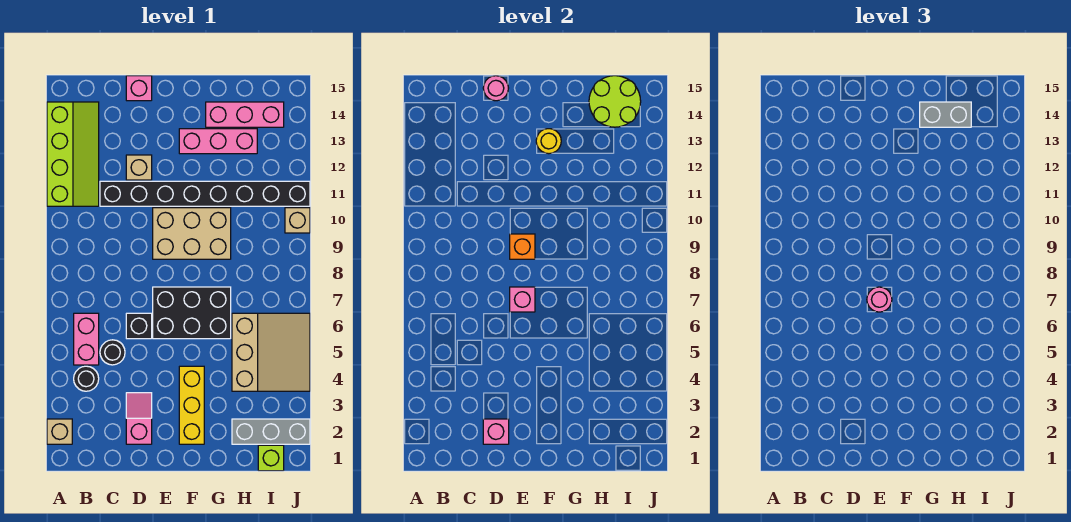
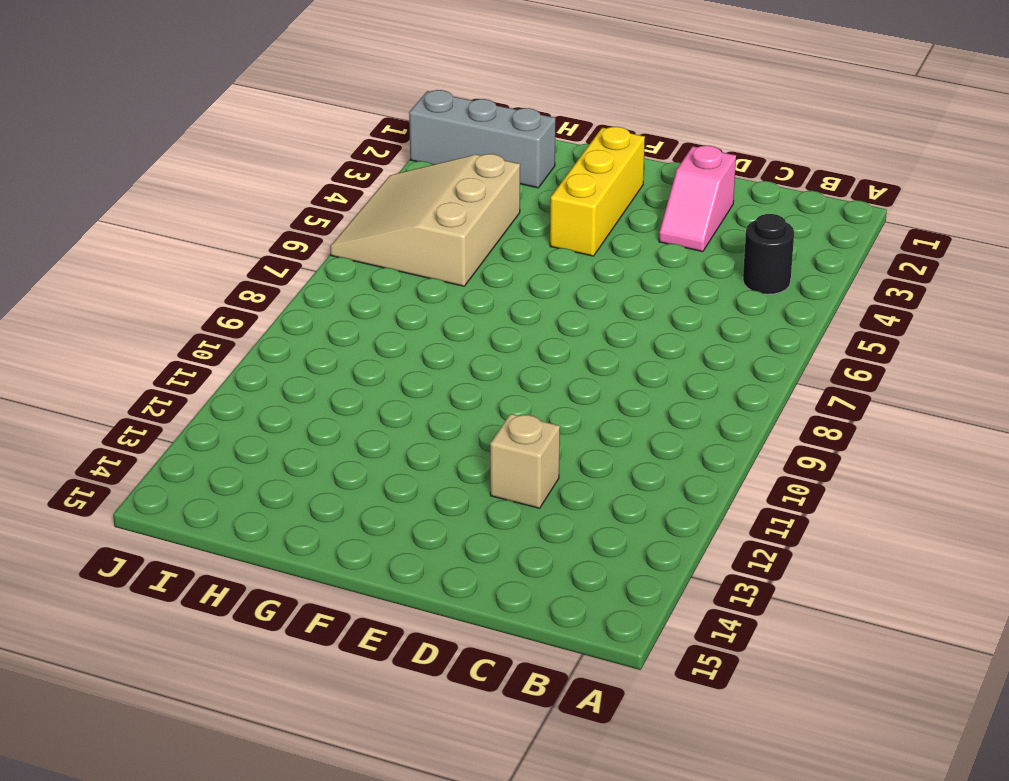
none -> tan 1x1 brick [47,419,72,444]
none -> lime 2x4 slope [47,102,99,206]
none -> pink 1x2 brick [74,313,99,365]

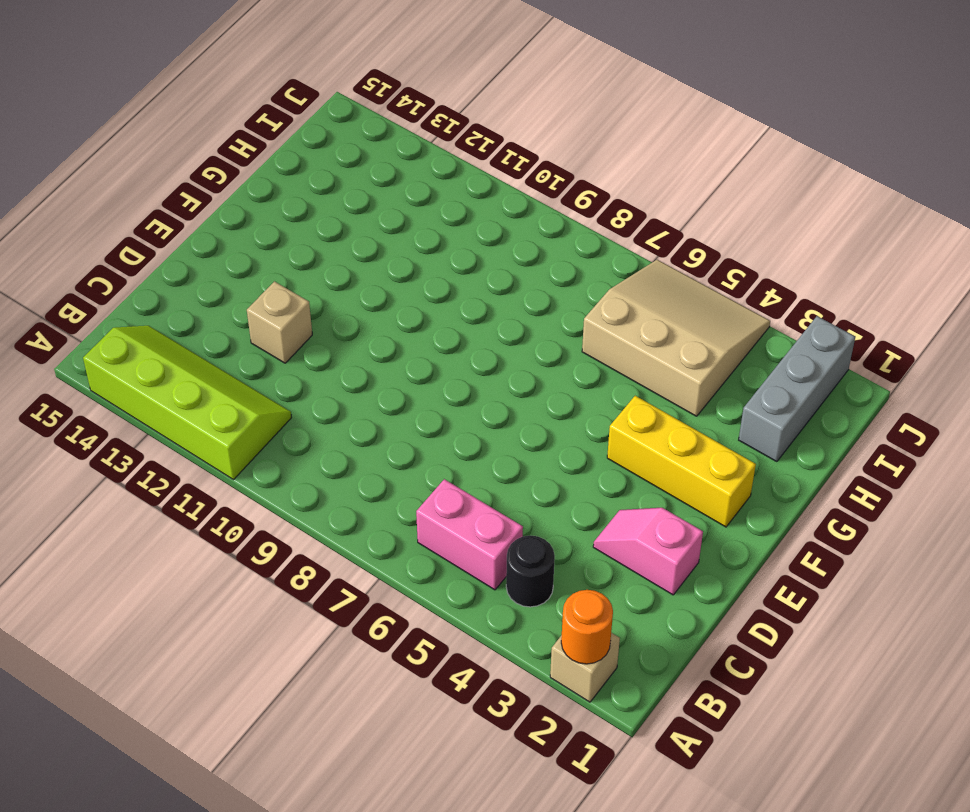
orange 1x1 round brick [561,590,613,664] -> none
none -> black 1x1 round brick [100,340,125,365]
none -> black 1x8 brick [100,181,310,206]
none -> black 1x1 brick [126,313,152,339]

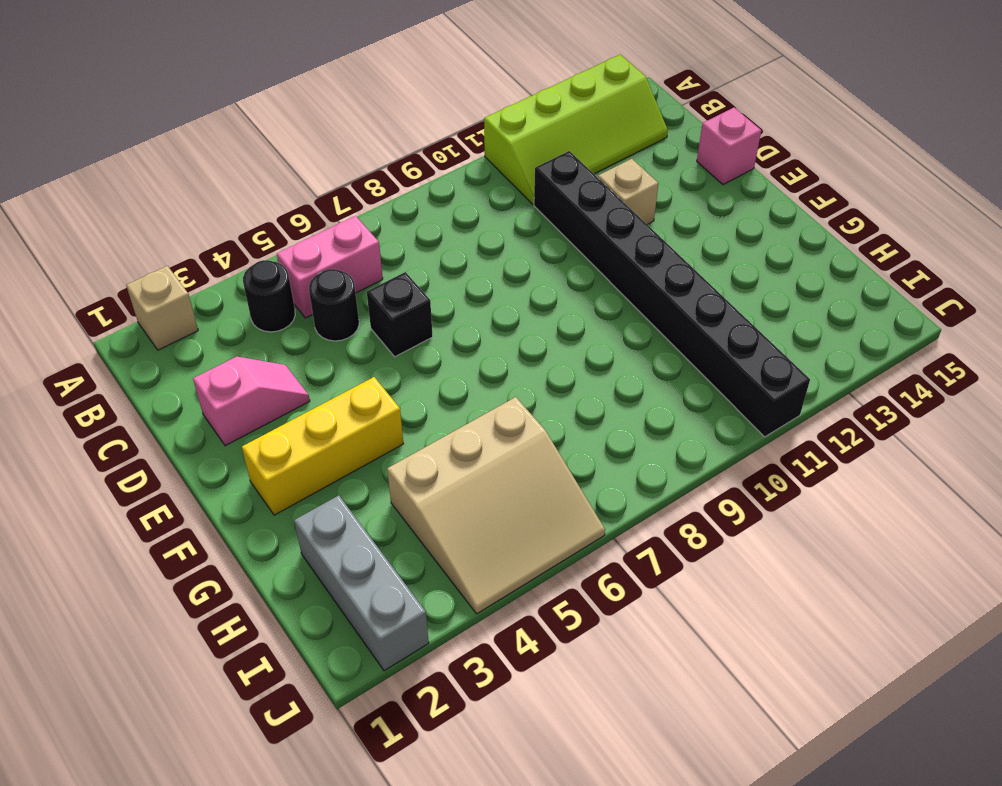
none -> black 2x3 brick [153,287,231,339]
none -> tan 2x3 brick [153,208,231,259]
none -> pink 1x3 brick [179,129,257,154]

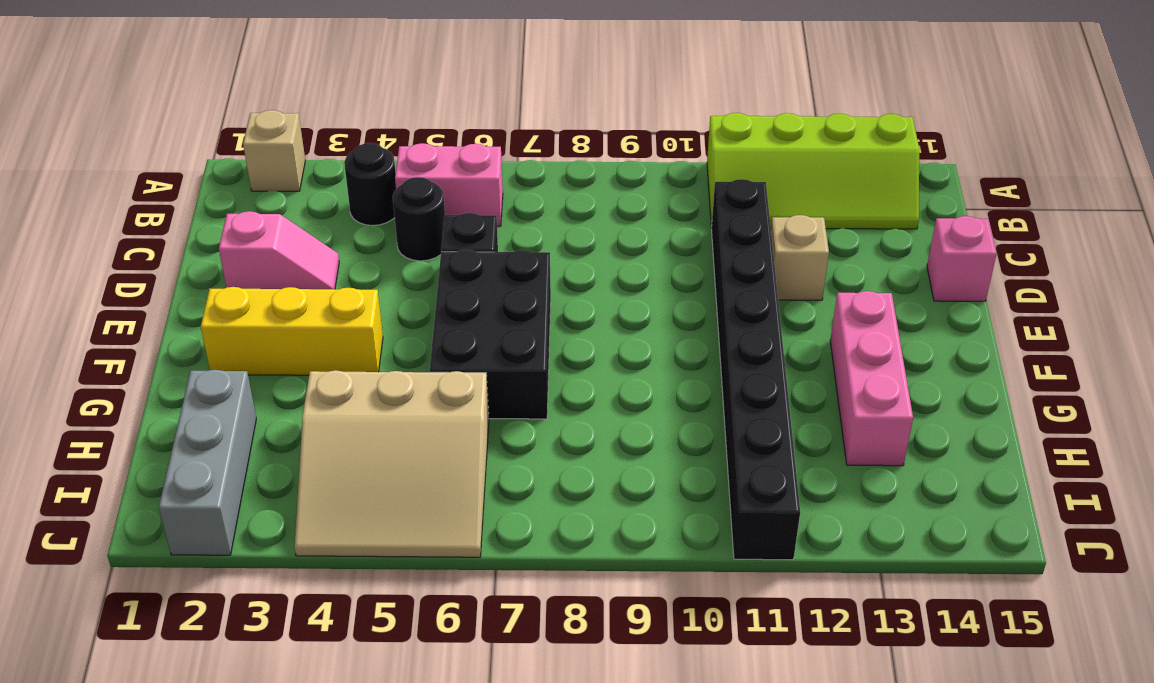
none -> tan 2x3 brick [153,208,231,259]
none -> pink 1x3 brick [206,102,284,127]
none -> lime 1x1 brick [258,445,284,471]

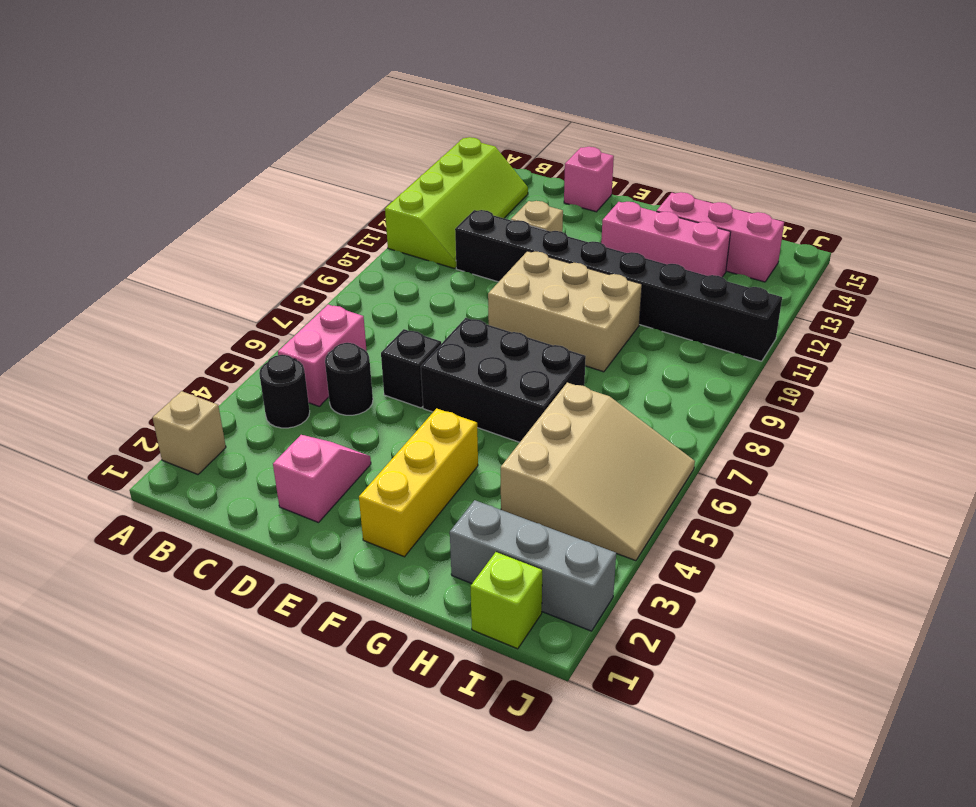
none -> tan 1x1 brick [285,208,310,233]
none -> pink 1x1 brick [483,419,509,444]
none -> pink 1x1 round brick [483,76,508,101]

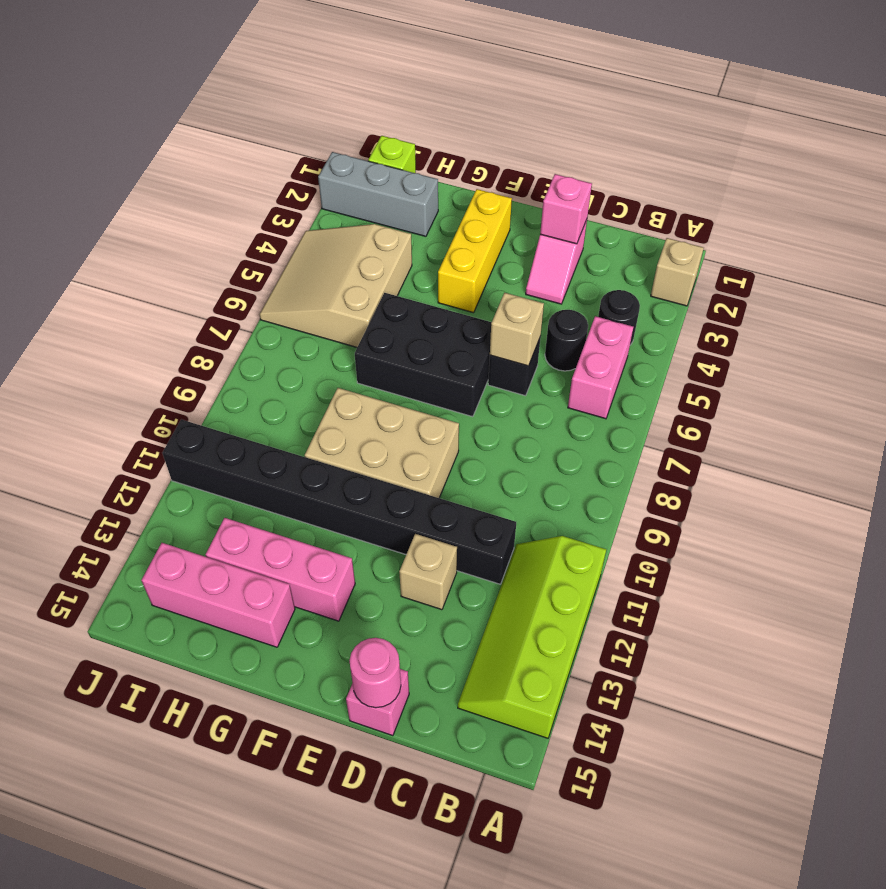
tan 1x1 brick [490,293,544,366] -> tan 1x1 brick moved to [285,208,310,233]
none -> pink 1x1 brick [510,287,535,312]
none -> orange 1x1 brick [510,234,535,259]
none -> yellow 1x1 round brick [536,129,561,154]

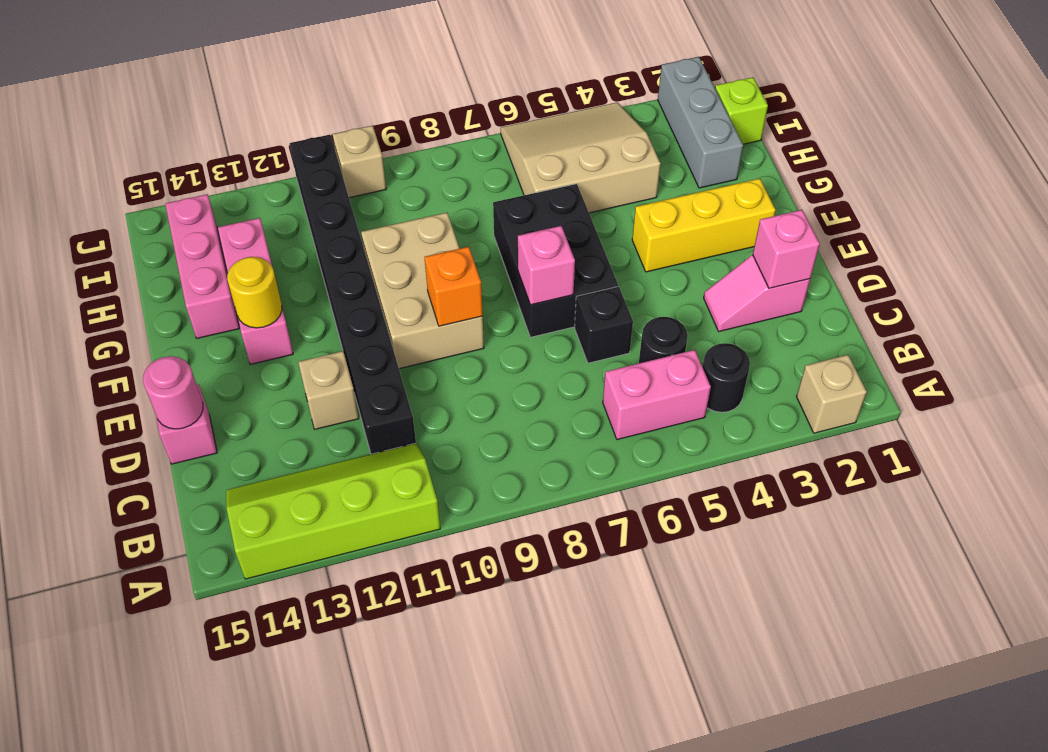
none -> lime 2x2 round brick [589,76,641,127]
none -> pink 1x1 round brick [867,287,892,312]
none -> grey 1x2 brick [920,102,971,127]

